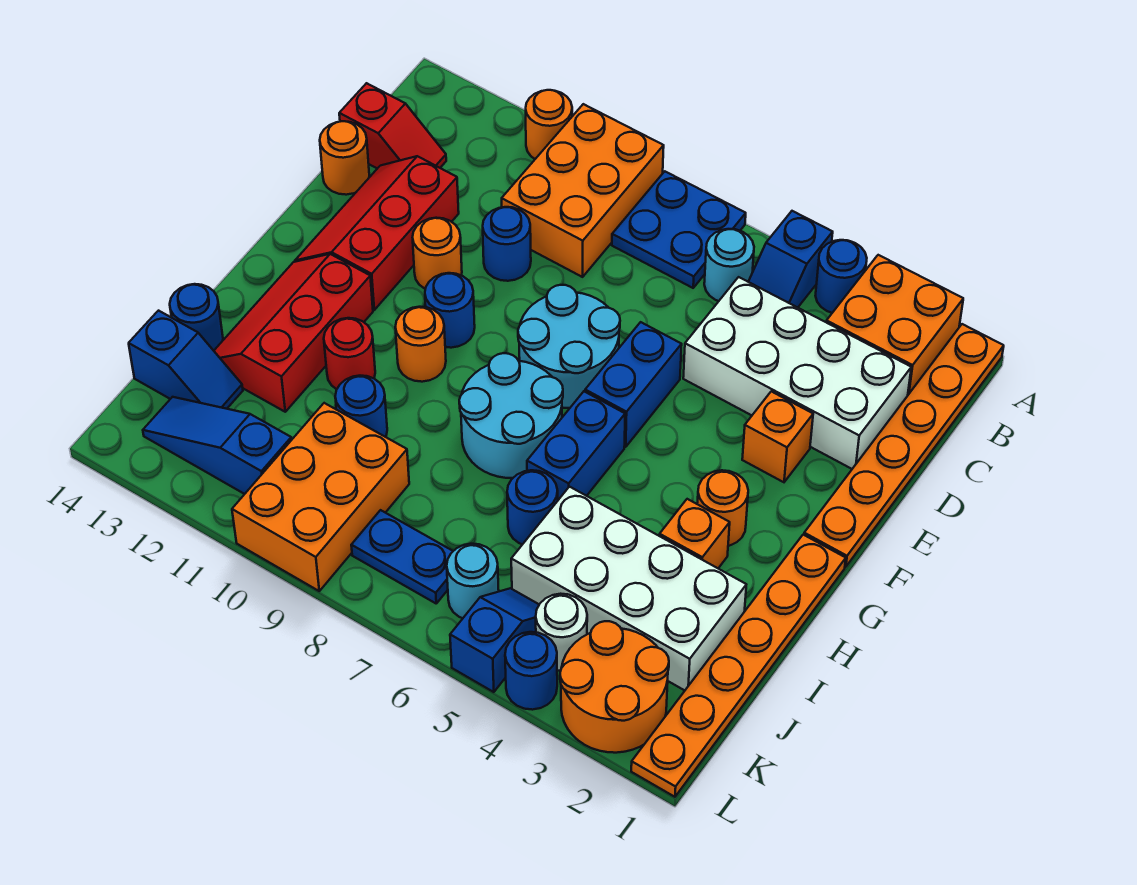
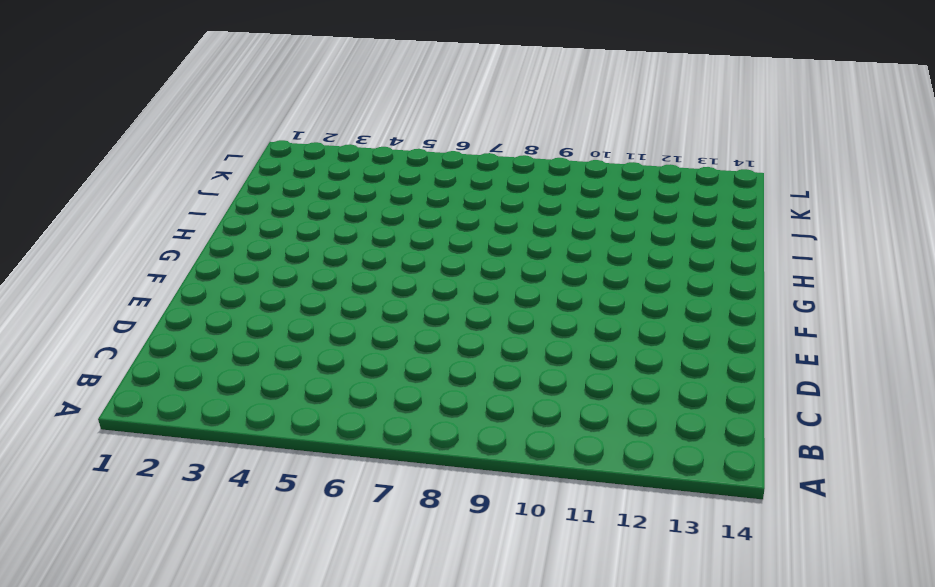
none -> orange 1x6 plate [804,324,1004,567]
none -> orange 2x2 brick [826,255,963,395]
none -> blue 1x1 round brick [815,240,867,313]
none -> blue 1x2 slope [748,211,833,308]

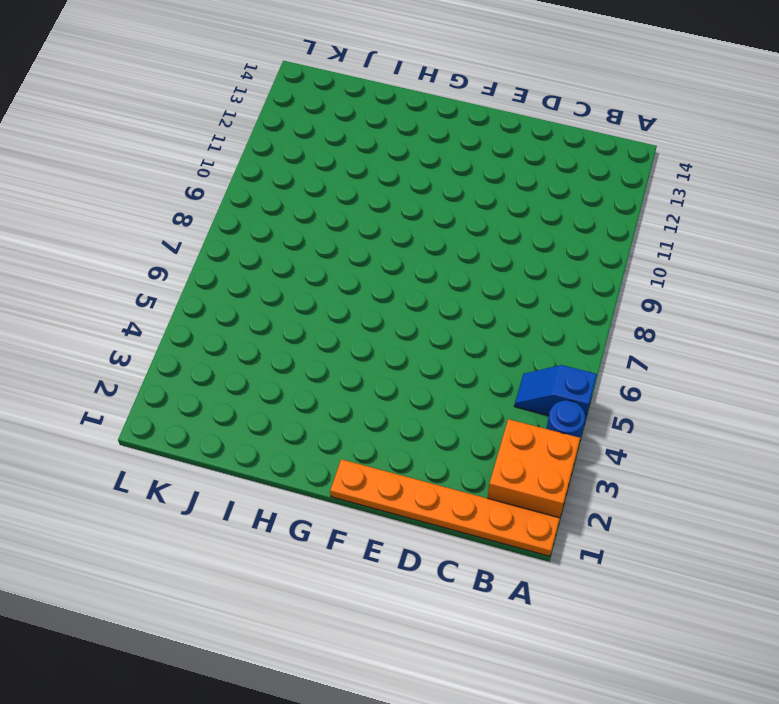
none -> blue 2x2 plate [612,172,746,288]
none -> orange 2x3 brick [502,104,664,277]
none -> orange 1x1 round brick [526,90,572,159]
none -> cyan 1x1 round brick [704,229,754,301]

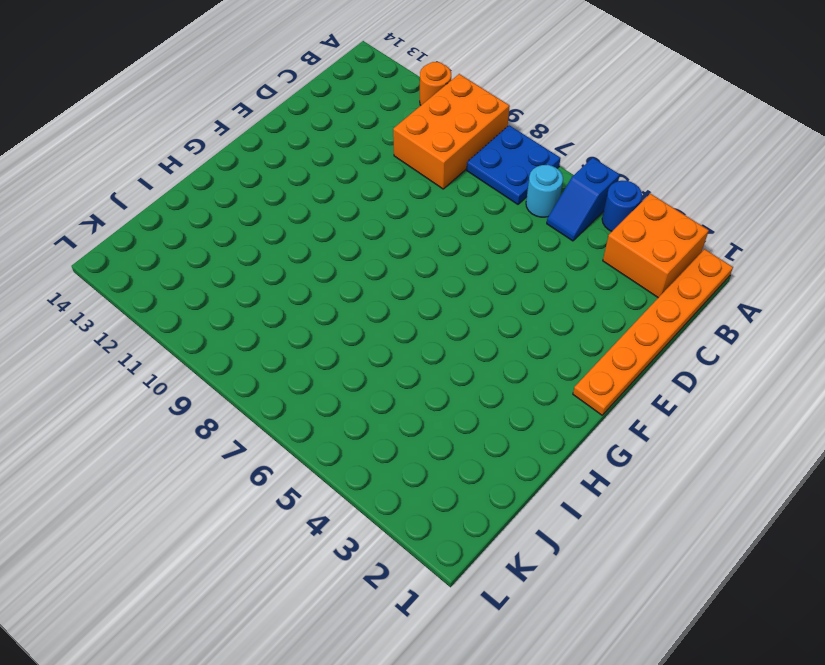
none -> white 2x4 brick [683,277,911,469]
none -> red 1x2 slope [339,83,446,168]
none -> blue 1x1 round brick [483,207,531,281]
none -> red 2x3 slope [295,156,459,310]

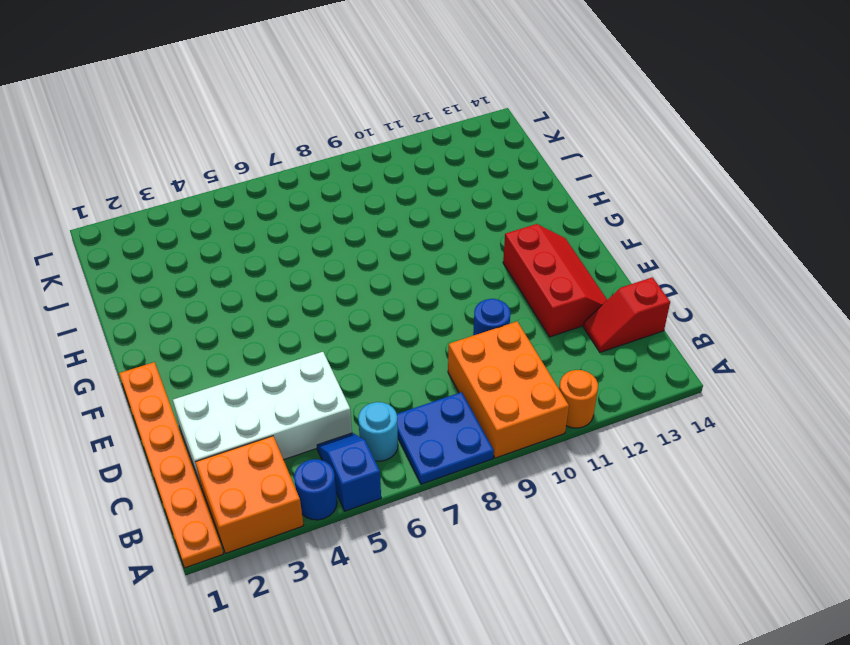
none -> orange 1x1 round brick [320,121,369,195]
none -> orange 1x1 brick [742,391,813,482]
none -> blue 1x2 brick [585,322,682,447]
none -> cyan 2x2 round brick [518,285,620,408]

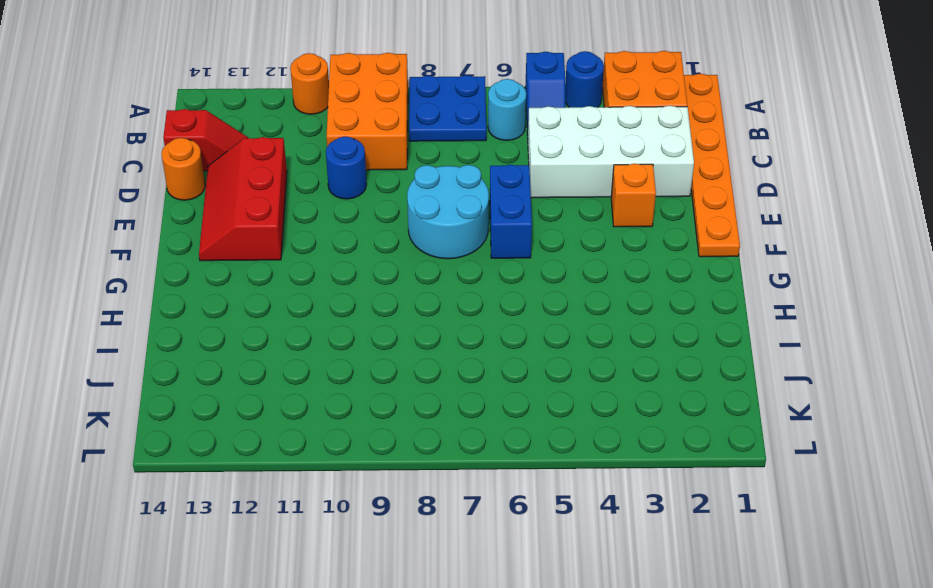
none -> orange 1x1 round brick [413,218,462,289]
none -> blue 1x1 round brick [425,273,475,348]
none -> orange 1x6 plate [631,535,846,797]
none -> orange 1x1 round brick [697,470,748,546]

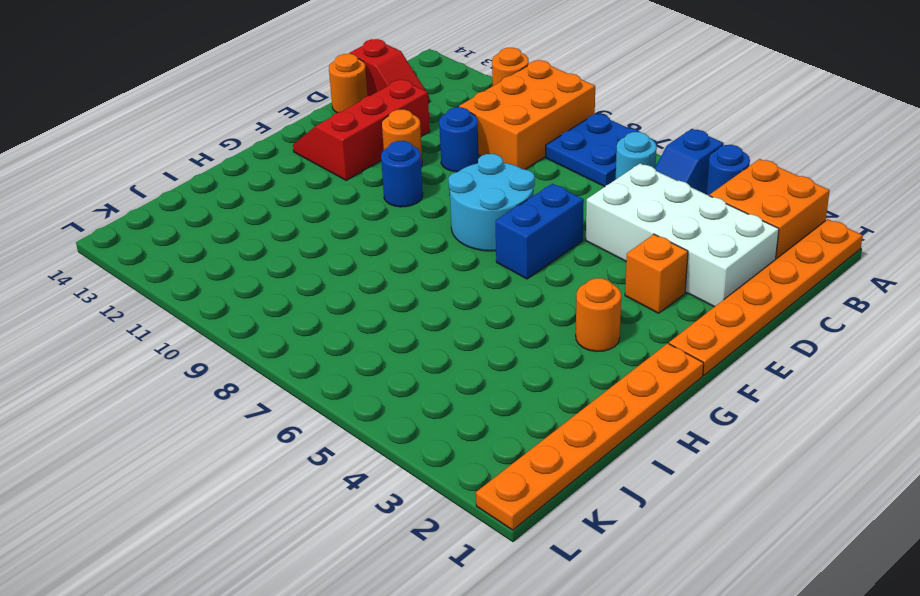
none -> blue 1x2 brick [527,391,625,500]
none -> cyan 2x2 round brick [459,353,563,478]
none -> orange 1x1 round brick [395,307,446,382]
none -> red 2x3 slope [214,254,373,412]

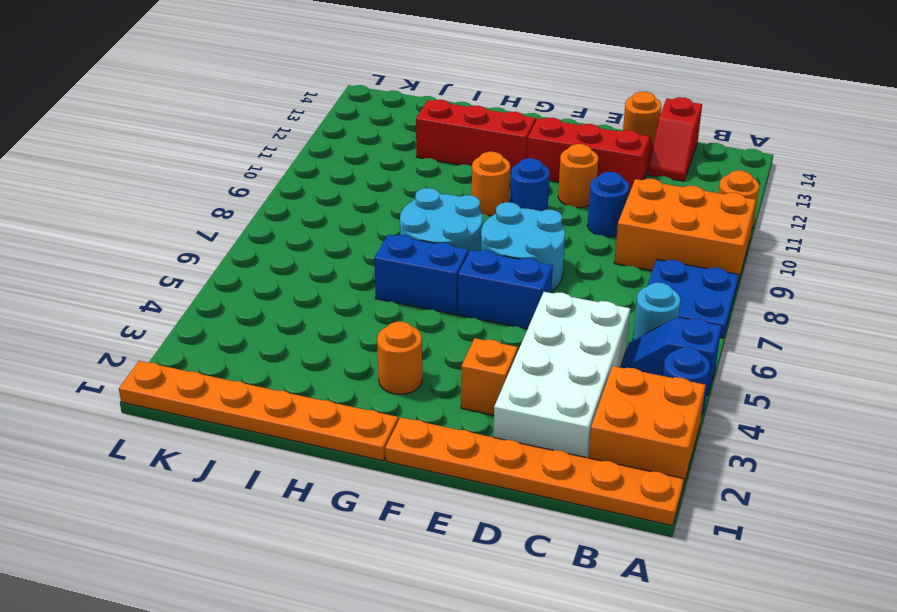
none -> orange 1x1 brick [660,499,730,568]
none -> red 1x1 round brick [324,318,375,389]
none -> white 2x4 brick [511,487,746,690]
none -> blue 1x1 round brick [507,470,558,544]

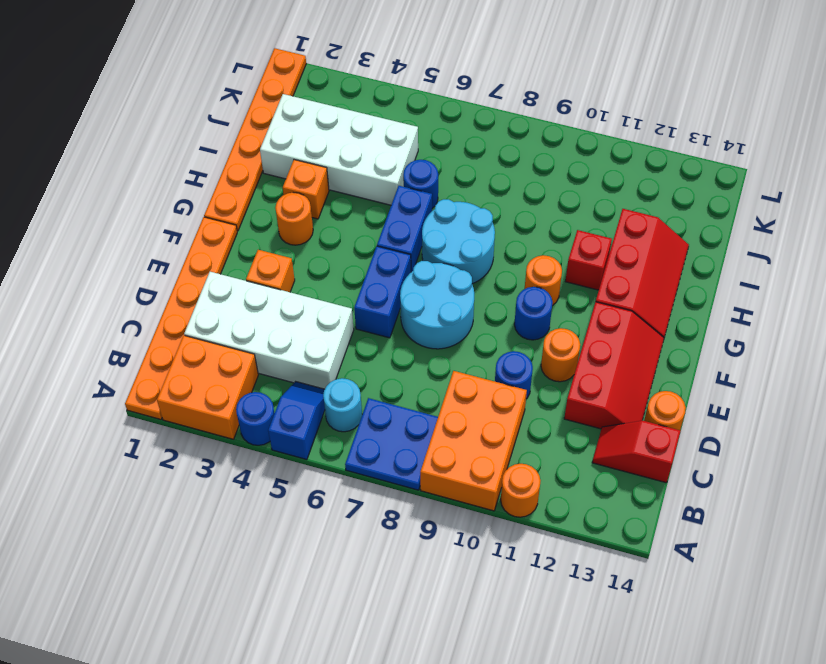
red 1x1 brick [565,230,612,290] -> red 1x1 round brick [324,318,375,389]
none -> blue 1x1 round brick [335,376,387,437]
none -> blue 1x1 round brick [170,284,223,351]
none -> orange 2x3 brick [232,403,409,591]
none -> blue 1x2 slope [129,311,243,409]

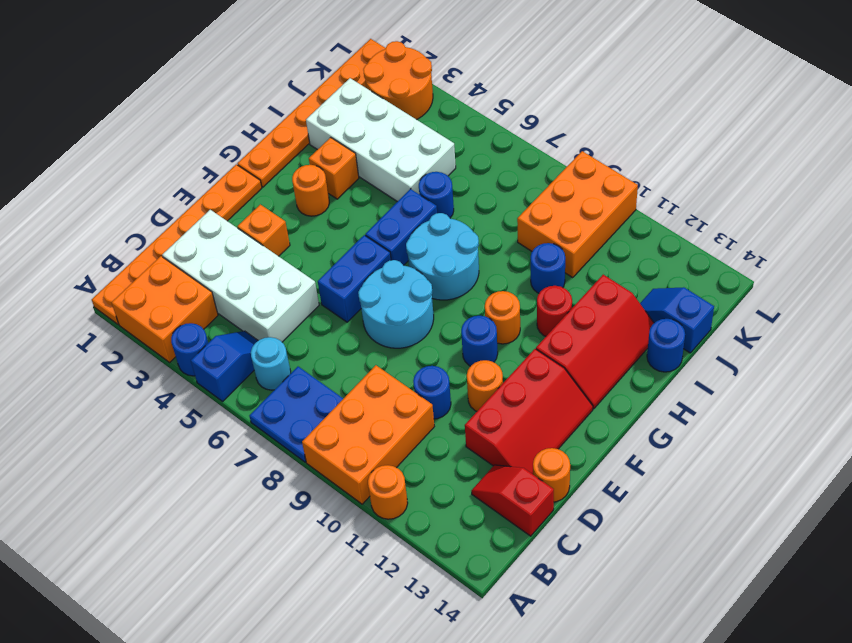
none -> white 1x1 round brick [536,594,587,671]
none -> blue 1x2 slope [450,588,539,692]
none -> cyan 1x1 round brick [447,544,499,618]
none -> blue 1x2 plate [351,510,453,603]

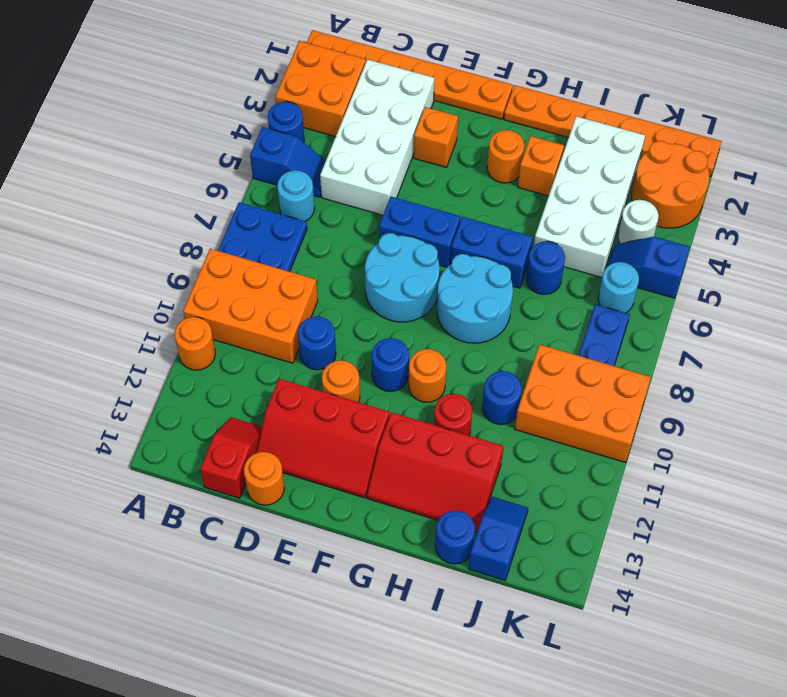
none -> blue 1x3 slope [143,397,291,494]
none -> blue 1x1 round brick [505,632,557,710]

